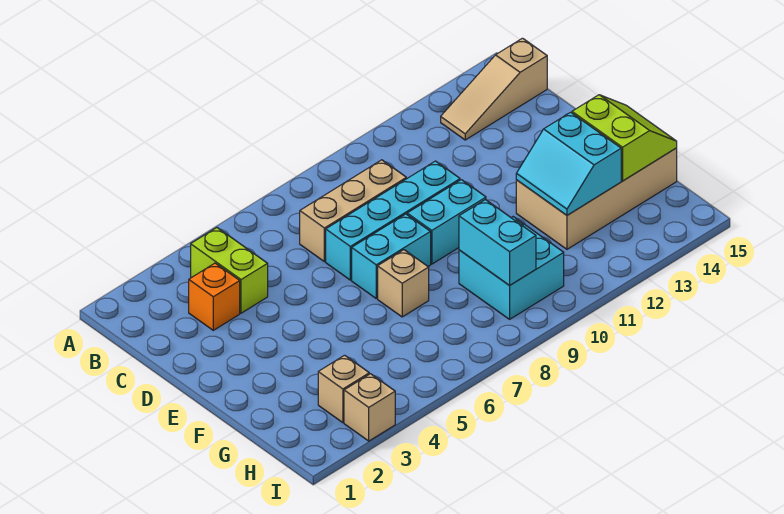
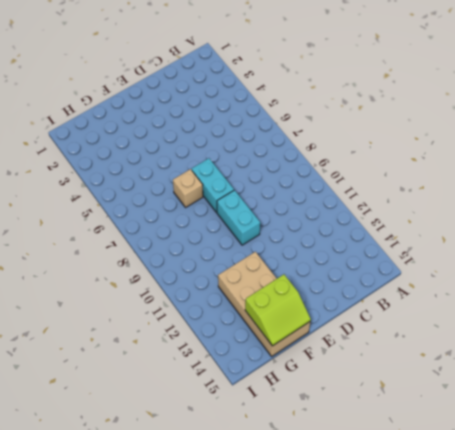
none -> lime 1x2 brick [191,228,268,313]
none -> tan 1x3 slope [441,38,547,140]
none -> orange 1x1 brick [189,263,240,330]

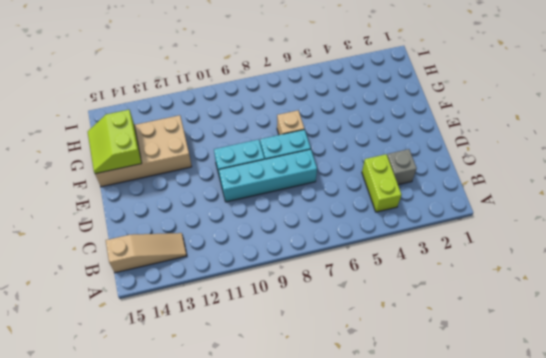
grey 1x1 brick [387,149,417,185] -> orange 1x1 brick [189,263,240,330]
none -> tan 1x3 brick [300,160,406,262]
none -> cyan 2x2 brick [459,217,564,319]
none -> tan 1x1 brick [318,355,369,423]

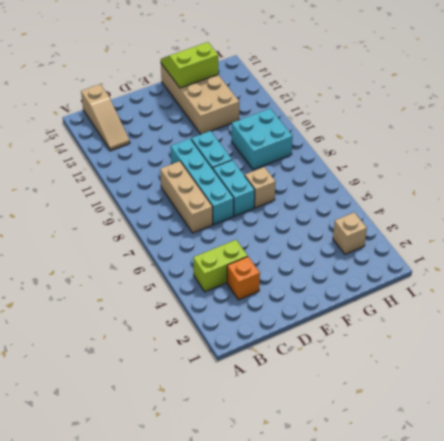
none -> tan 1x1 brick [344,374,395,441]
none -> cyan 2x2 slope [516,112,621,215]
none -> cyan 1x2 brick [459,200,536,286]

